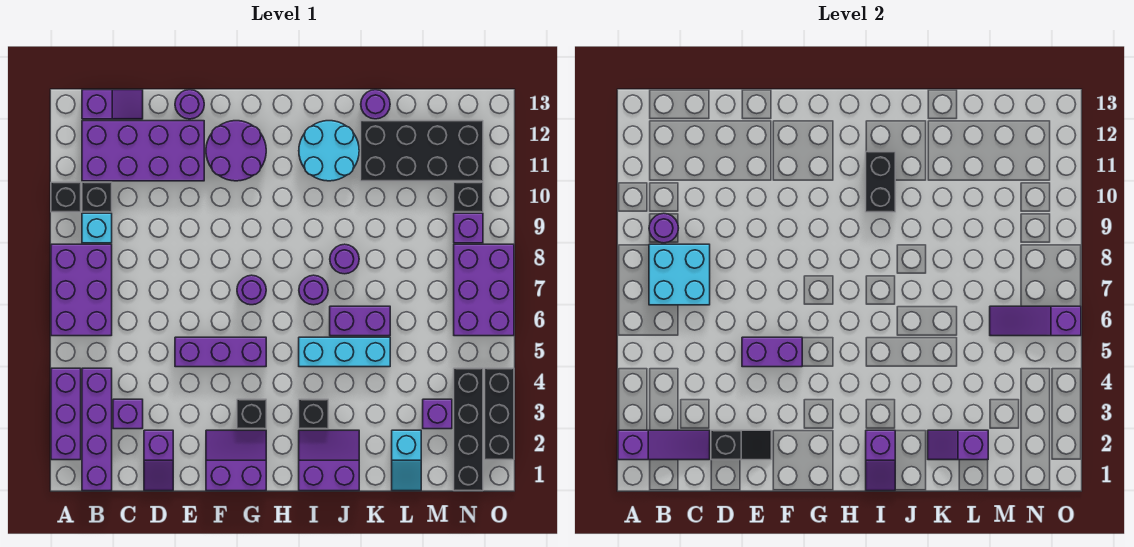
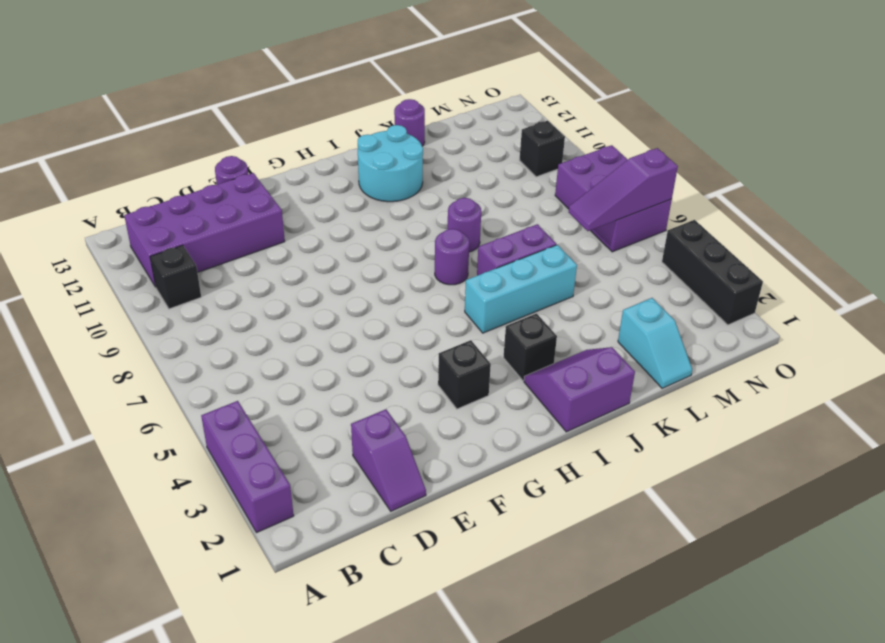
none -> purple 2x3 brick [51,244,112,336]
none -> black 1x1 brick [51,182,81,212]
none -> purple 1x4 brick [82,368,112,491]
none -> cyan 1x1 brick [82,213,112,243]

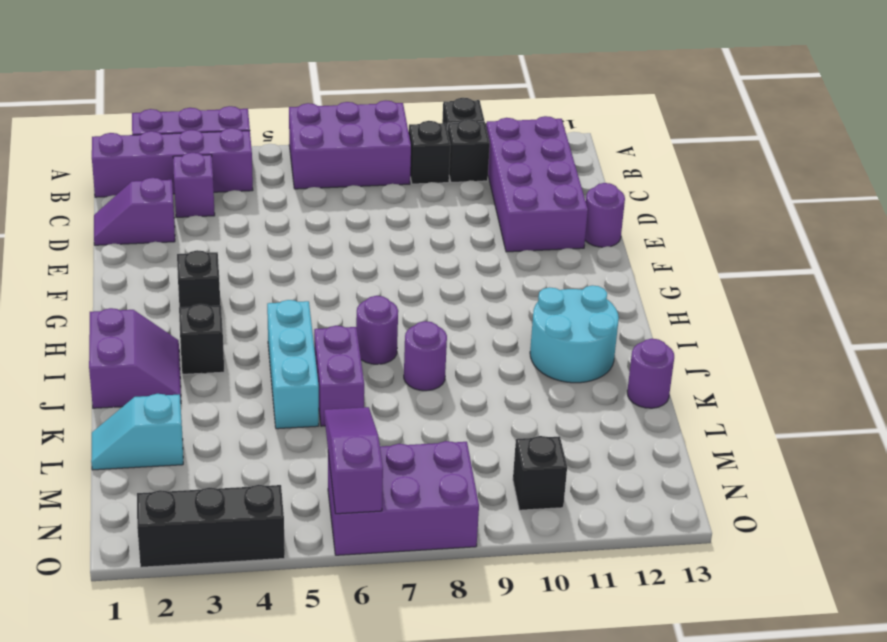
black 1x1 brick [409,121,451,184] -> cyan 1x1 brick [82,213,112,243]
none -> purple 1x2 slope [82,90,143,119]
none -> purple 1x3 brick [175,337,266,367]
none -> purple 2x2 slope [206,430,266,491]
none -> purple 2x2 round brick [206,121,266,181]

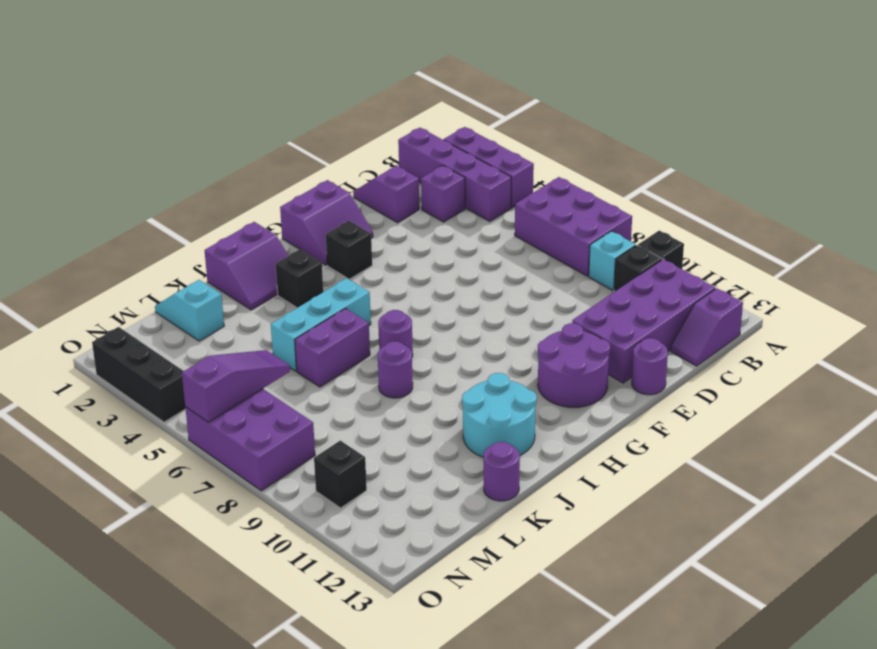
none -> purple 1x3 brick [175,337,266,367]
none -> purple 1x1 round brick [237,275,266,305]
none -> black 2x4 brick [361,121,483,181]
none -> purple 1x1 brick [423,399,452,429]

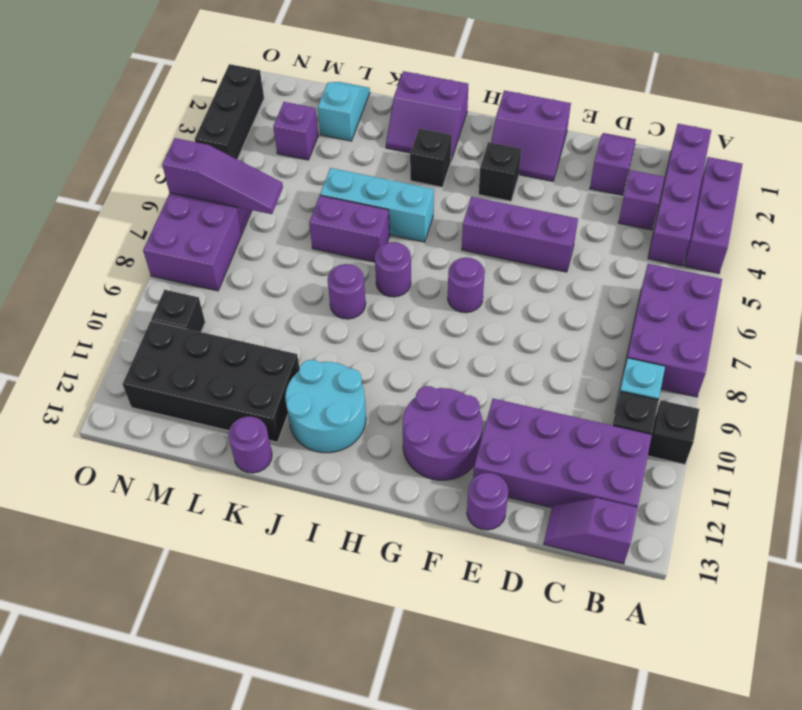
none -> black 1x4 brick [454,368,483,491]
none -> purple 1x1 brick [454,213,483,243]
none -> purple 1x3 slope [618,430,710,460]
none -> cyan 2x2 brick [649,244,710,305]

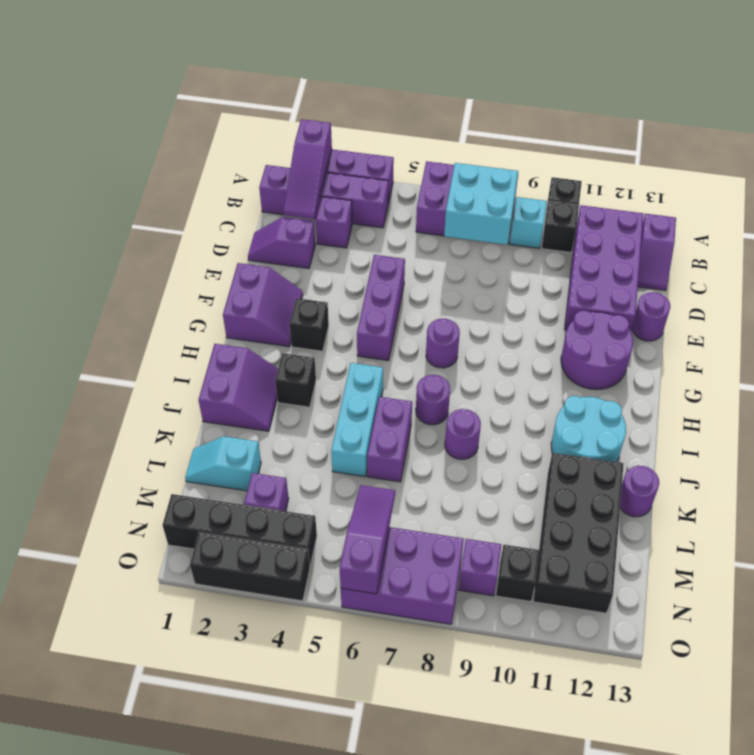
none -> purple 1x1 round brick [649,213,678,243]
none -> black 1x2 slope [711,430,771,460]
none -> purple 1x2 brick [742,337,802,367]
none -> purple 1x2 slope [866,430,895,491]

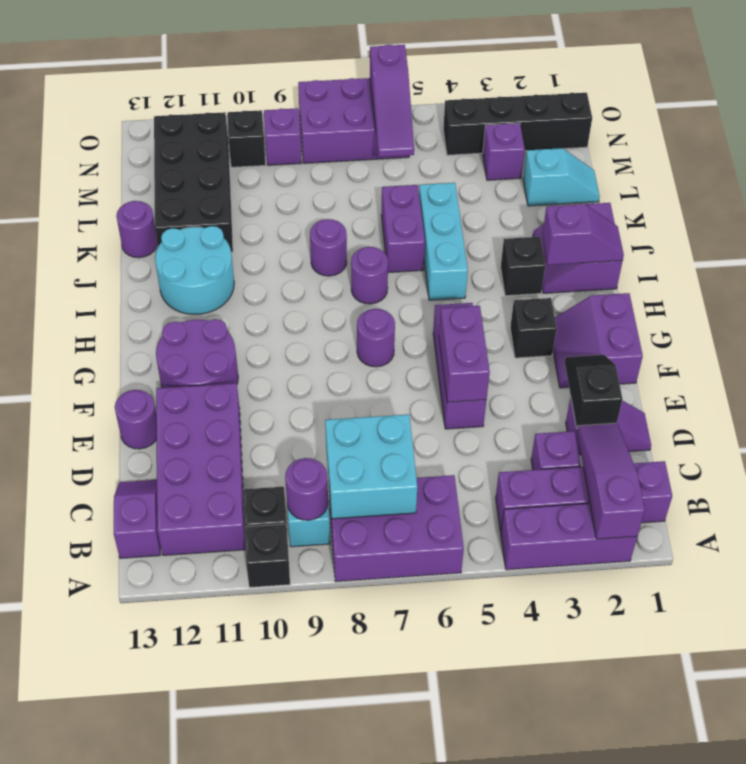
none -> black 1x3 brick [485,368,514,460]
none -> black 1x2 brick [866,152,895,212]
none -> purple 1x2 slope [928,430,988,460]

